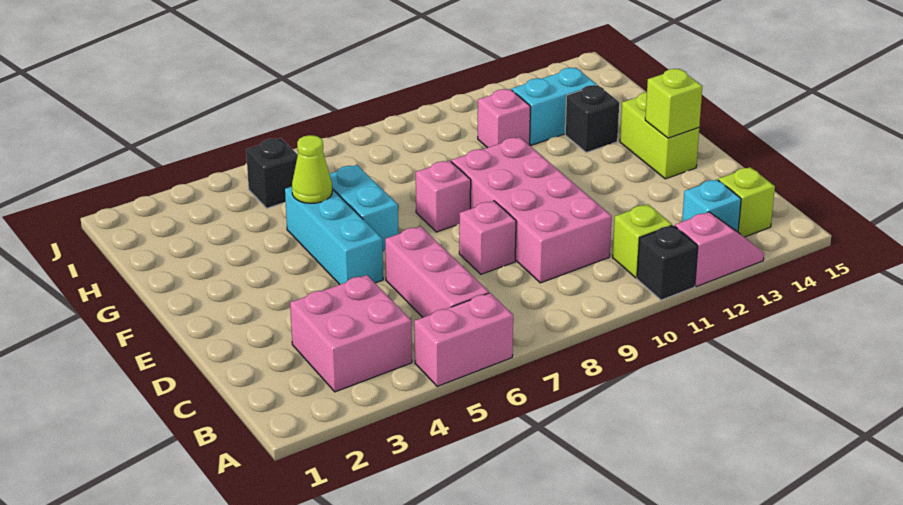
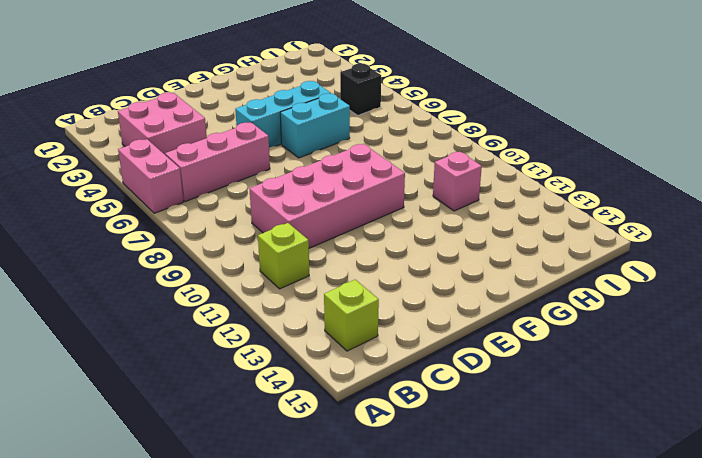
none -> black 1x1 brick [637,225,698,300]
none -> pink 1x2 slope [675,212,764,286]
none -> cyan 1x1 brick [682,179,741,232]

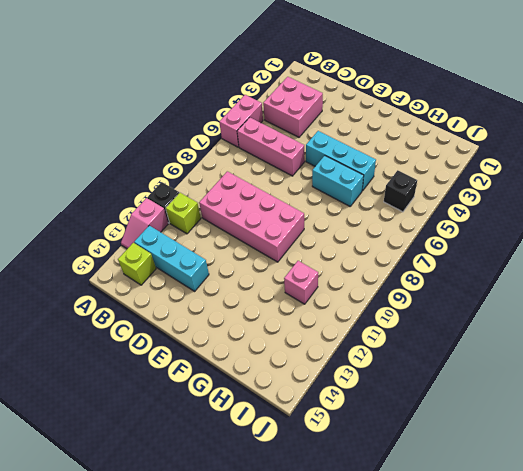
cyan 1x3 brick [134,226,209,291] -> cyan 1x1 brick [682,179,741,232]
none -> pink 1x1 brick [459,201,516,274]
none -> lime 1x2 brick [620,92,699,179]
none -> pink 1x1 brick [416,161,471,232]

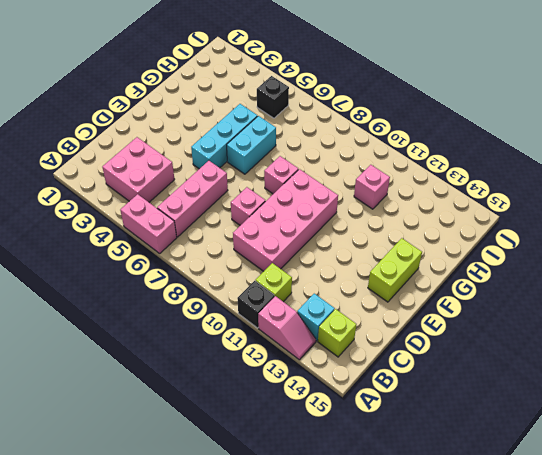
none -> black 1x1 brick [565,85,619,152]
none -> cyan 1x2 brick [512,68,597,145]
none -> lime 1x1 brick [645,69,702,138]

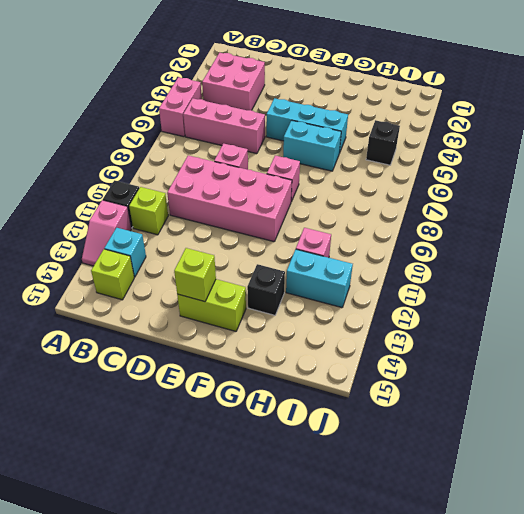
cyan 1x2 brick [286,249,353,308] -> cyan 1x2 brick turned to [512,68,597,145]
none -> lime 1x1 cone [292,135,332,203]

